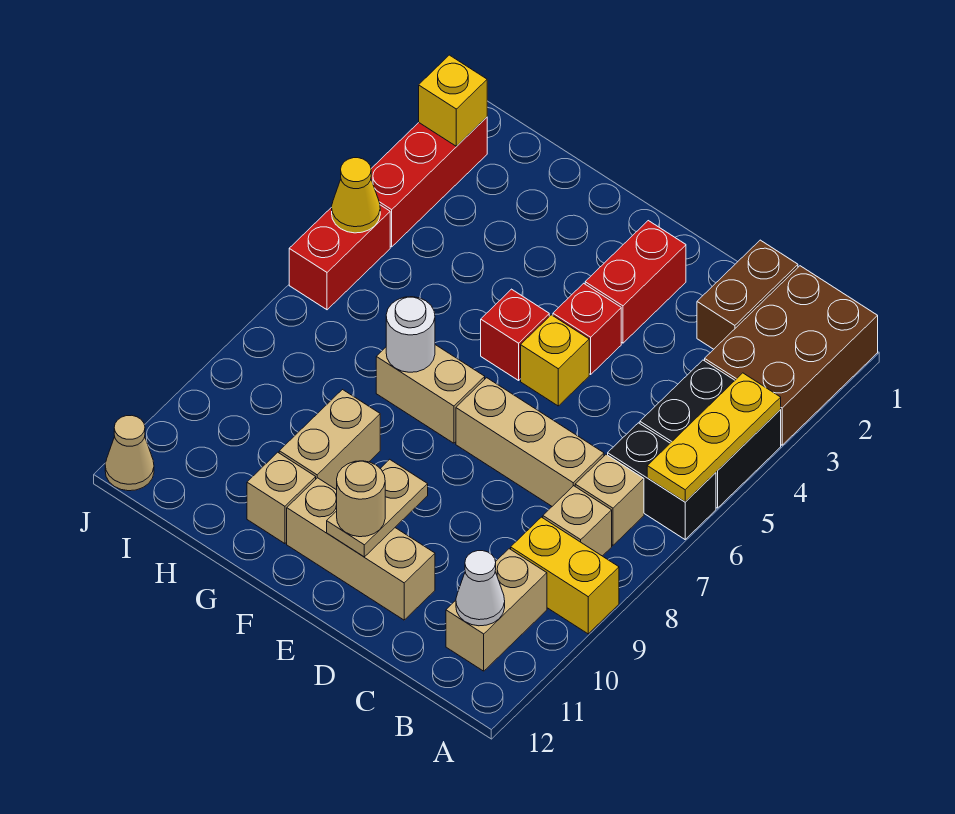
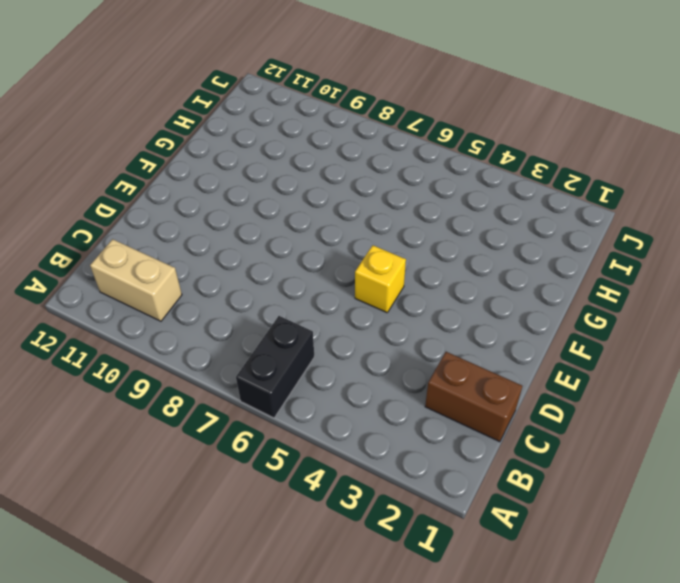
none -> brown 2x3 brick [705,266,878,445]
none -> black 2x2 brick [640,360,781,508]
none -> yellow 1x2 brick [511,517,619,634]

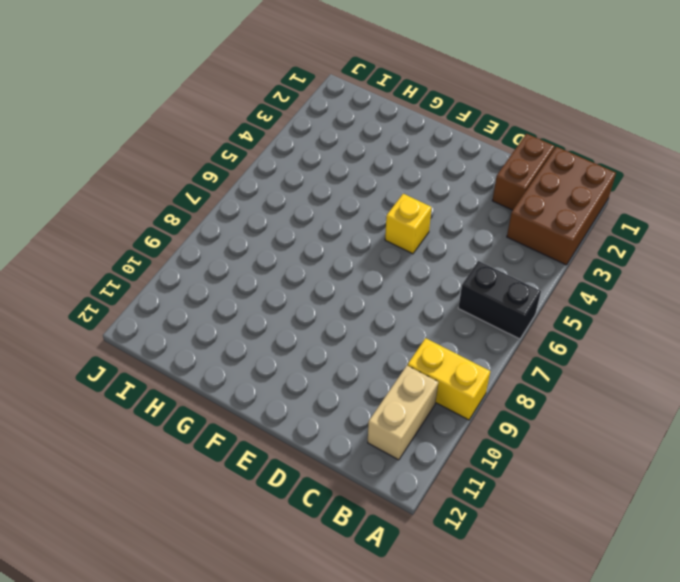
none -> black 2x2 brick [640,360,781,508]
none -> tan 1x1 brick [575,454,644,545]
none -> tan 1x1 brick [543,486,612,556]

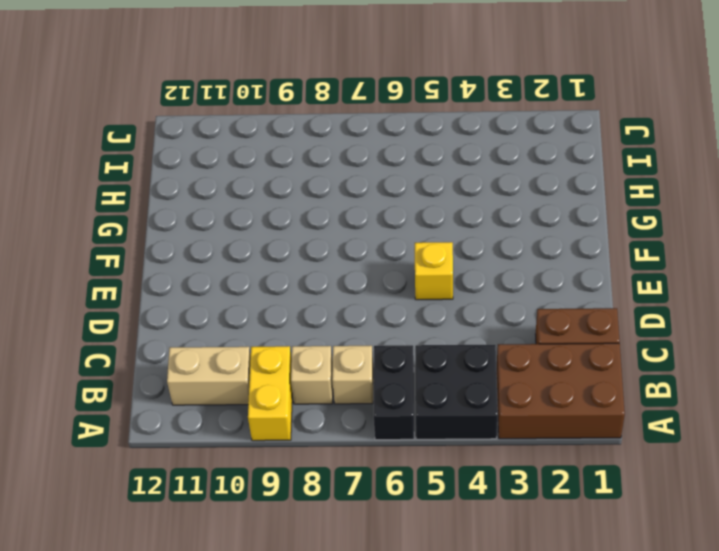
none -> tan 1x3 brick [456,378,604,506]
none -> tan 1x3 brick [287,478,435,620]
none -> red 1x2 brick [585,221,686,343]

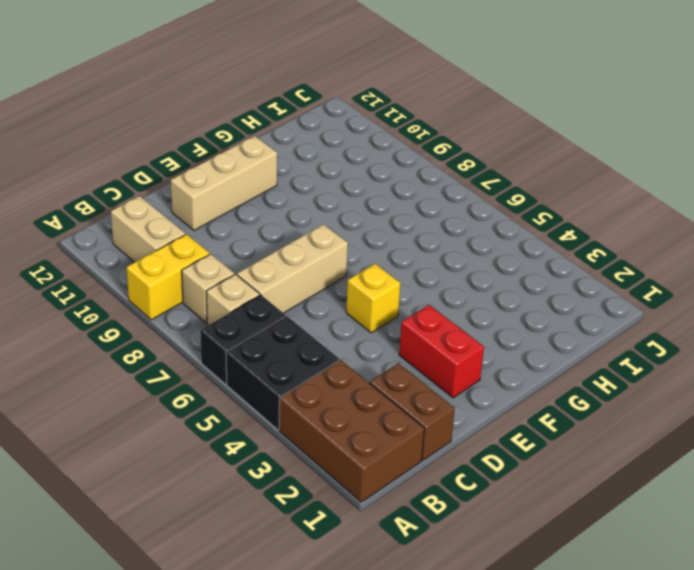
none -> red 1x1 brick [553,283,621,374]
none -> red 1x1 brick [481,289,549,380]
none -> tan 1x2 brick [376,345,485,443]

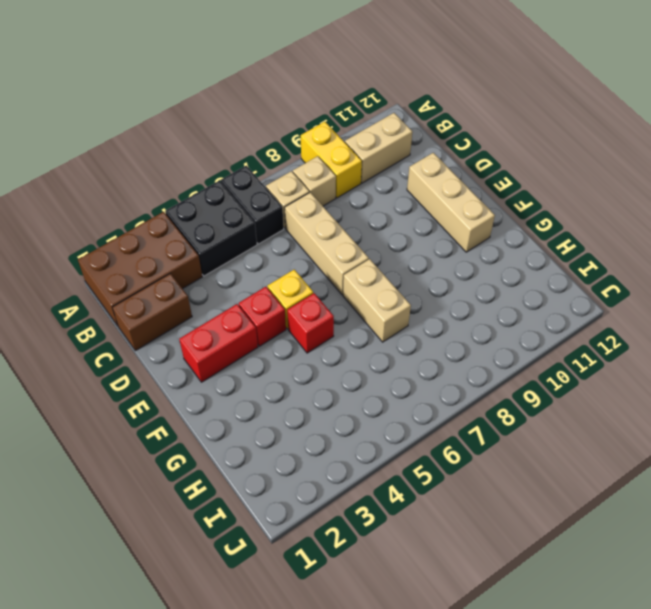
none -> tan 1x2 brick [279,390,380,490]
none -> tan 1x1 brick [247,452,316,544]
none -> red 1x3 brick [371,117,487,247]

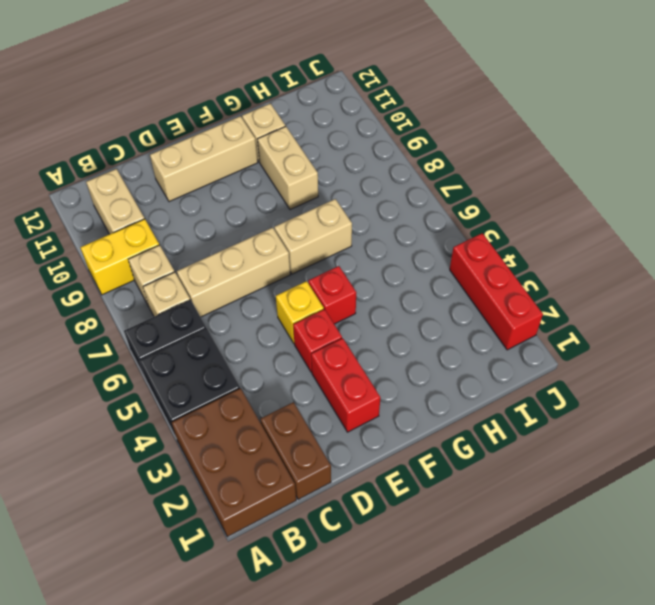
none -> red 1x2 brick [289,205,390,310]
none -> tan 1x1 cone [105,415,154,491]
none -> yellow 1x3 plate [647,373,781,502]

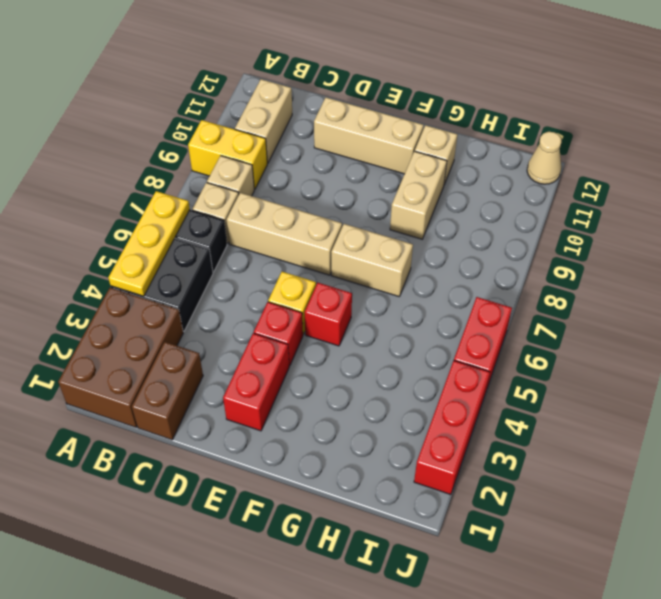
none -> white 1x1 cone [456,551,505,626]
none -> tan 1x2 plate [327,459,428,557]
none -> white 1x1 round brick [386,297,435,372]

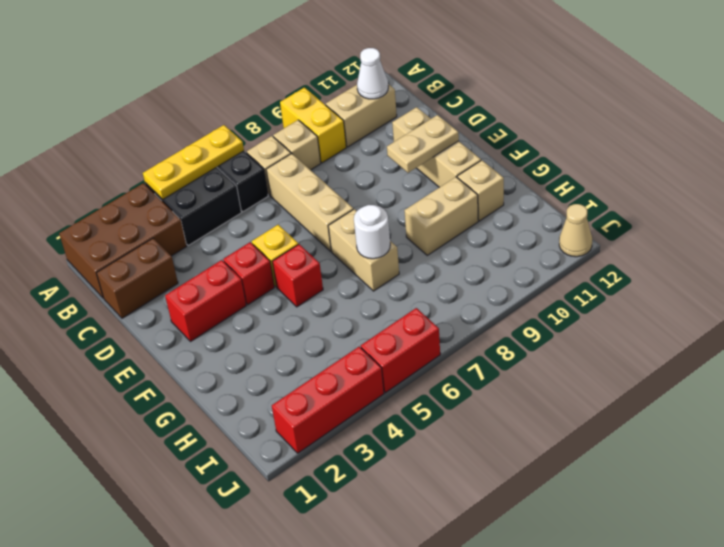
none -> yellow 1x1 brick [419,55,487,146]
none -> yellow 1x1 cone [332,158,380,233]
none -> tan 1x1 round brick [337,461,385,537]

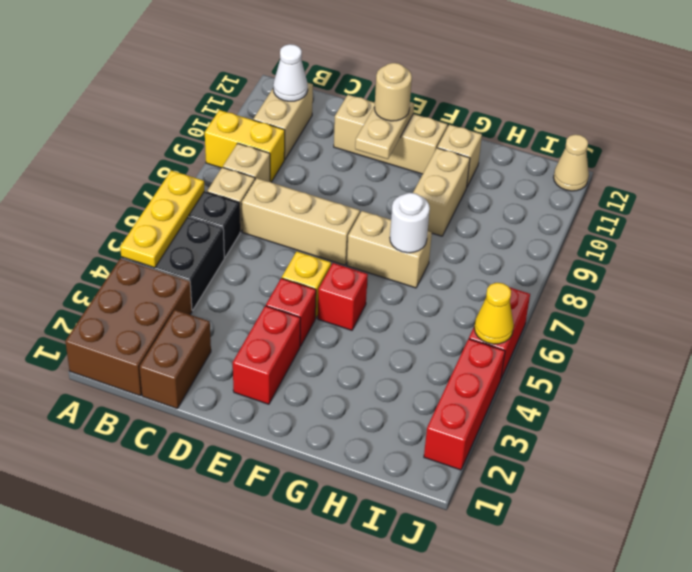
none -> yellow 1x1 brick [419,55,487,146]

